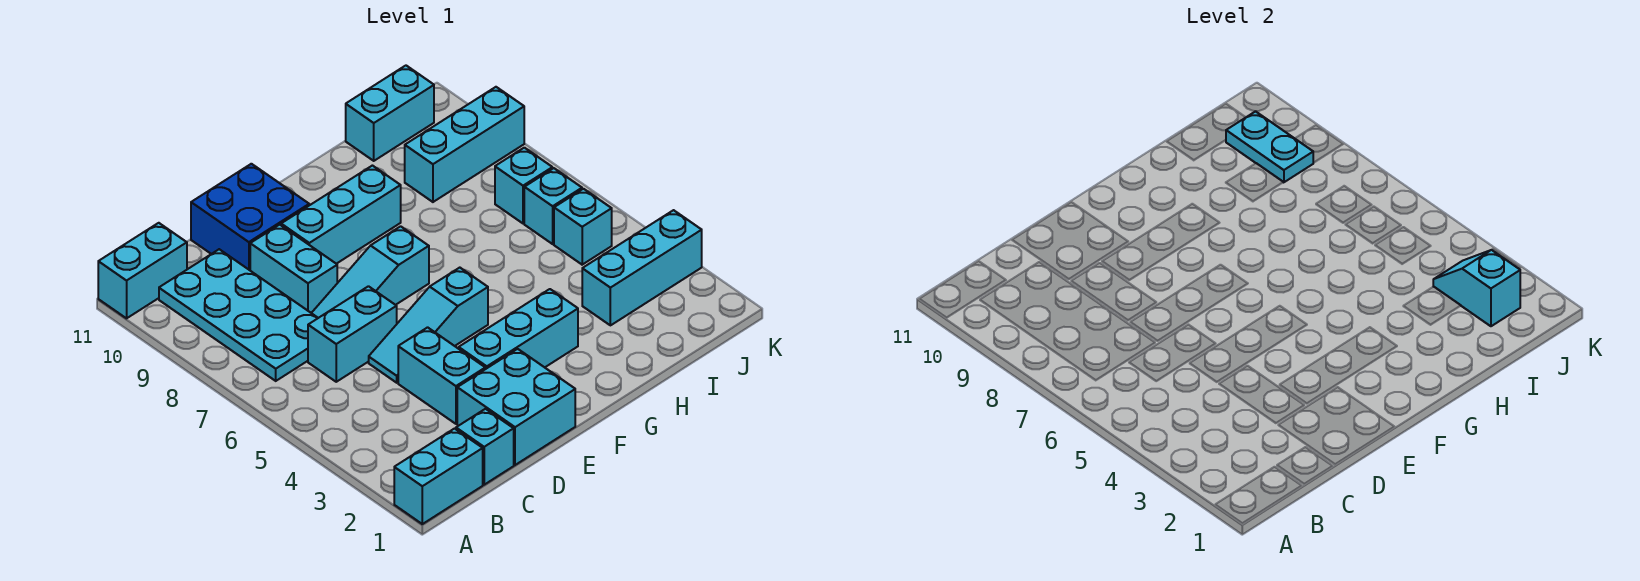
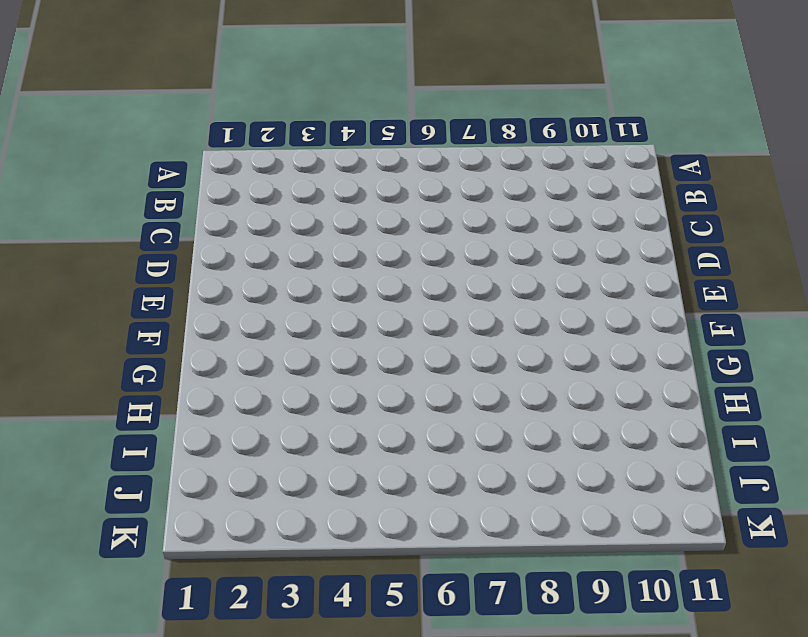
none -> cyan 1x2 brick [394,429,483,524]
none -> cyan 1x2 brick [98,223,187,318]
none -> cyan 2x4 plate [159,249,318,381]

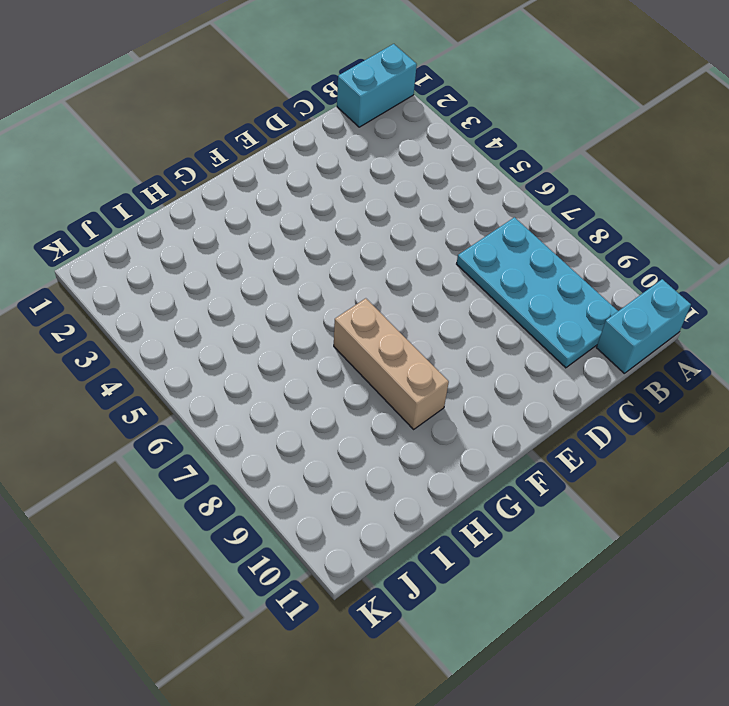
tan 1x3 brick [334,298,449,429] -> cyan 1x3 brick [281,166,401,264]
none -> cyan 1x1 brick [456,409,514,485]
none -> cyan 1x2 brick [308,286,397,382]
none -> cyan 2x2 brick [457,349,575,465]

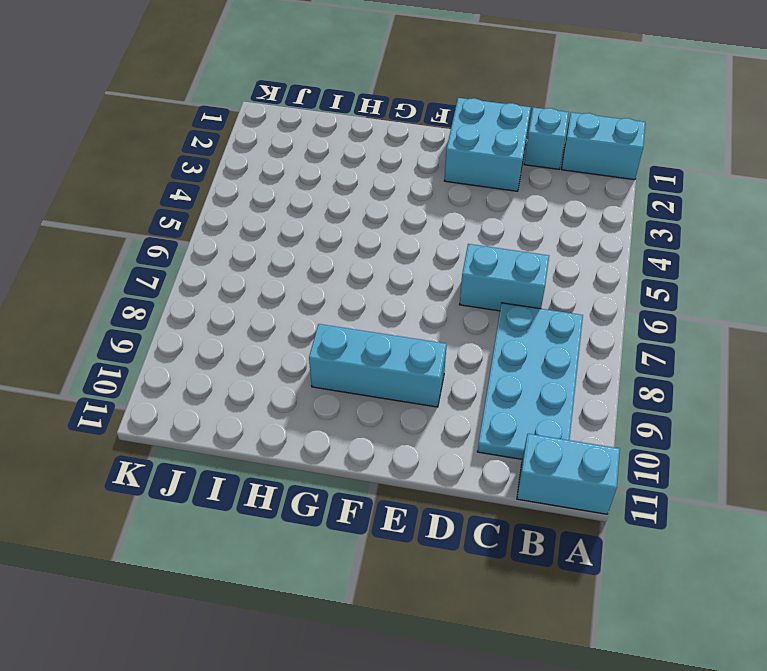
none -> cyan 1x2 brick [398,327,485,424]
none -> cyan 1x3 slope [369,268,488,383]
none -> cyan 1x3 slope [312,226,429,318]

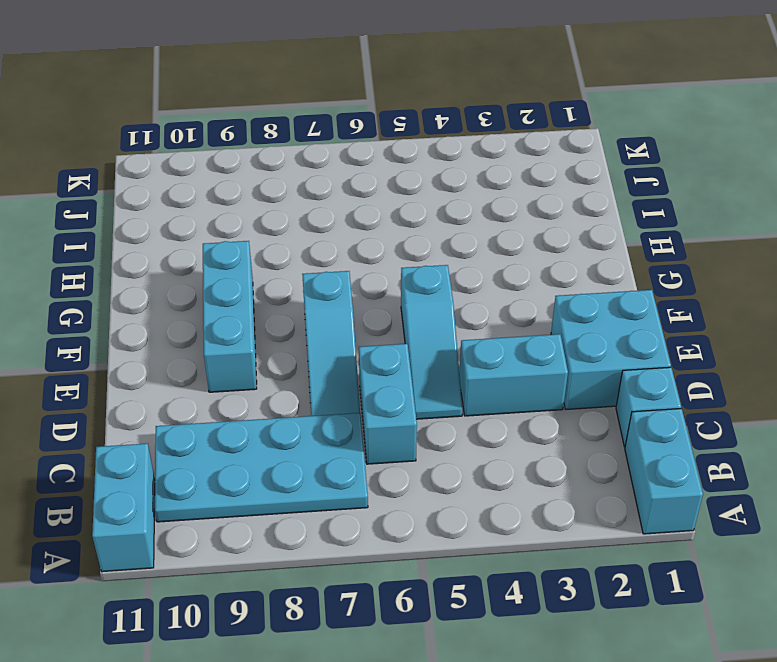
none -> cyan 1x2 brick [250,225,337,313]
none -> blue 2x2 brick [191,164,309,270]
none -> cyan 1x3 brick [459,289,578,369]

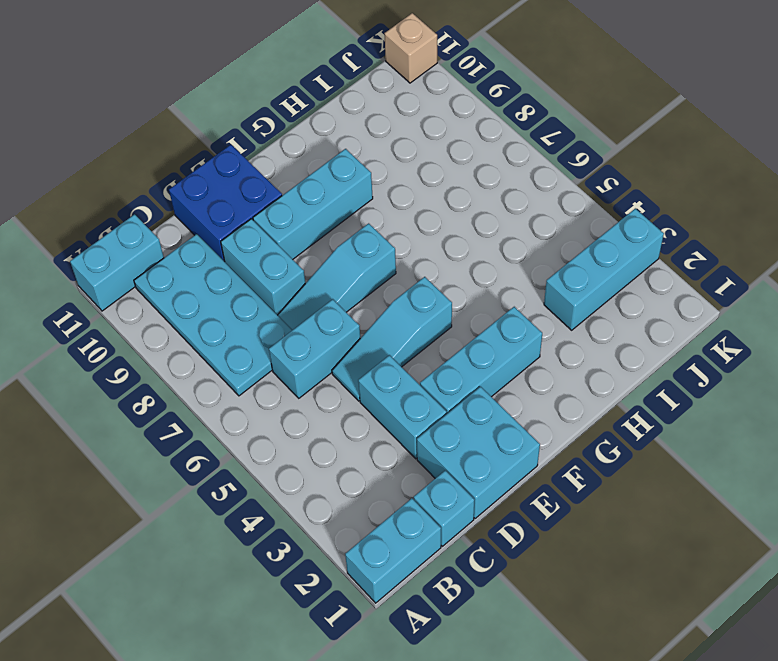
tan 1x1 brick [385,13,437,83] -> none
none -> cyan 1x3 brick [405,87,524,202]
none -> cyan 1x2 brick [346,66,434,161]
none -> cyan 1x1 brick [554,189,612,265]

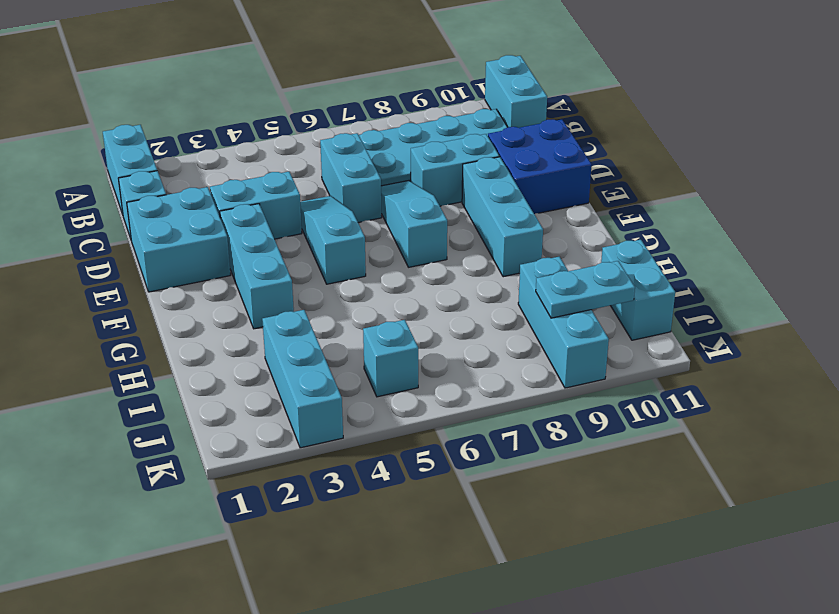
none -> cyan 1x1 brick [524,168,582,244]
none -> cyan 1x1 brick [495,148,552,223]
none -> cyan 1x2 slope [1433,250,1520,326]

